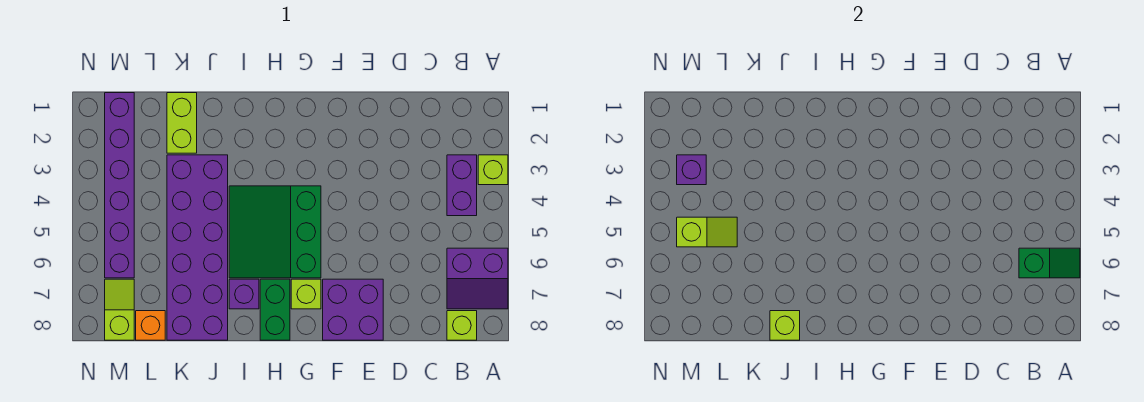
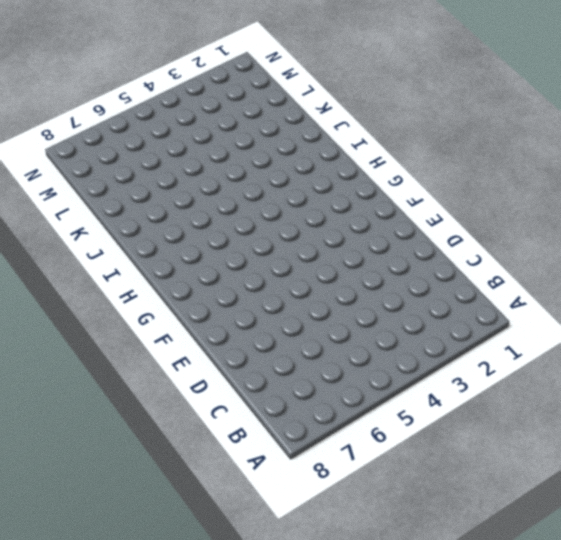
none -> lime 1x1 brick [478,155,508,185]
none -> purple 2x2 slope [447,248,508,309]
none -> purple 1x2 brick [447,155,477,216]

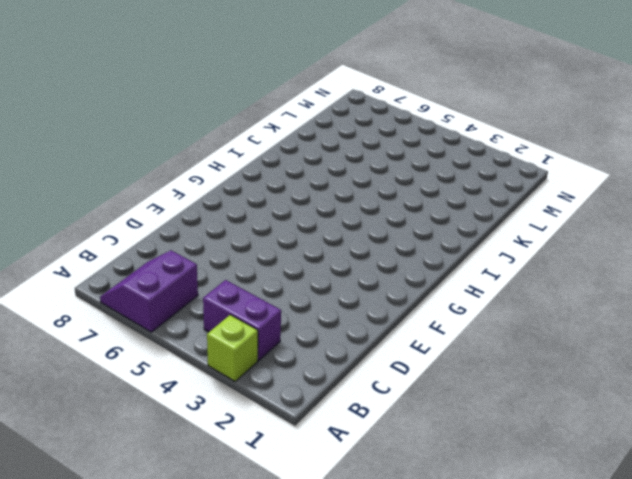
none -> lime 1x1 brick [447,311,477,340]
none -> purple 2x2 brick [323,279,383,340]
none -> green 3x3 slope [229,186,321,278]

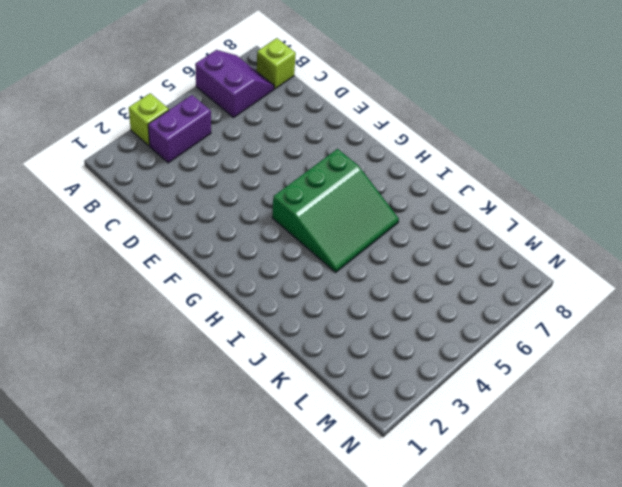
none -> purple 2x2 brick [323,279,383,340]
none -> lime 1x1 brick [291,279,321,309]
none -> green 1x2 brick [260,279,290,340]

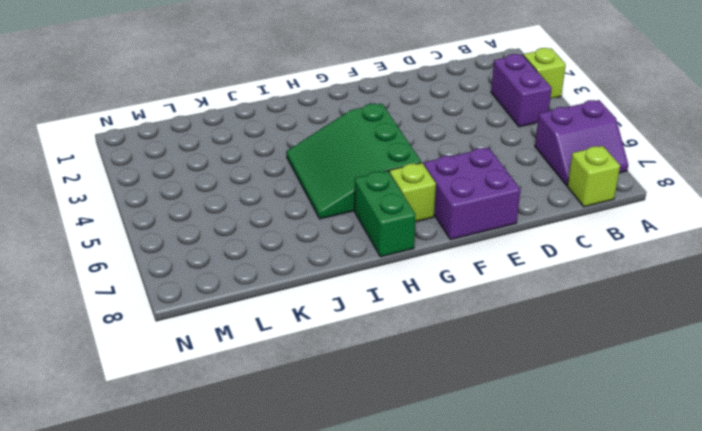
none -> purple 1x1 brick [229,279,259,309]
none -> purple 2x6 brick [167,155,228,340]
none -> lime 1x2 brick [167,93,197,153]

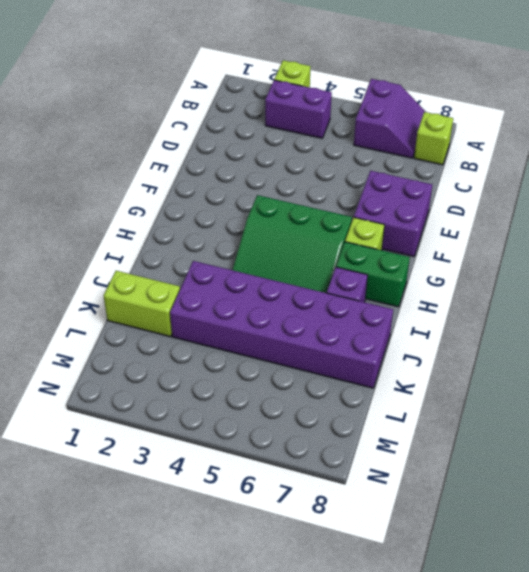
none -> orange 1x1 brick [136,311,165,340]
none -> purple 1x6 brick [105,93,134,278]
none -> lime 1x2 slope [105,279,134,340]

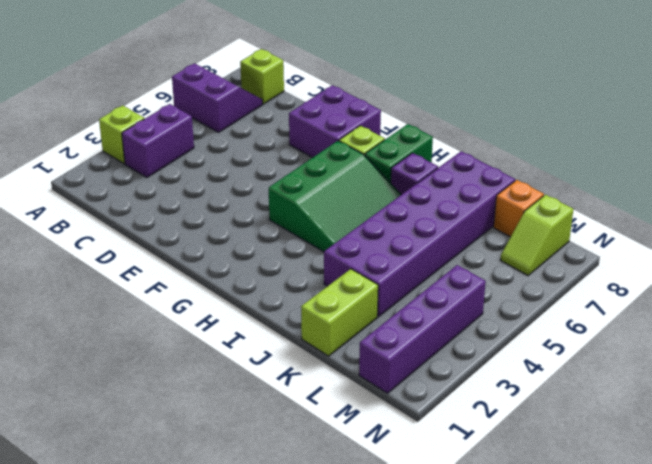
purple 1x4 brick [359,265,486,393] -> purple 1x6 brick [105,93,134,278]
none -> green 1x2 slope [1019,248,1080,278]
none -> lime 1x1 brick [770,311,800,340]
none -> lime 1x2 slope [677,217,737,247]

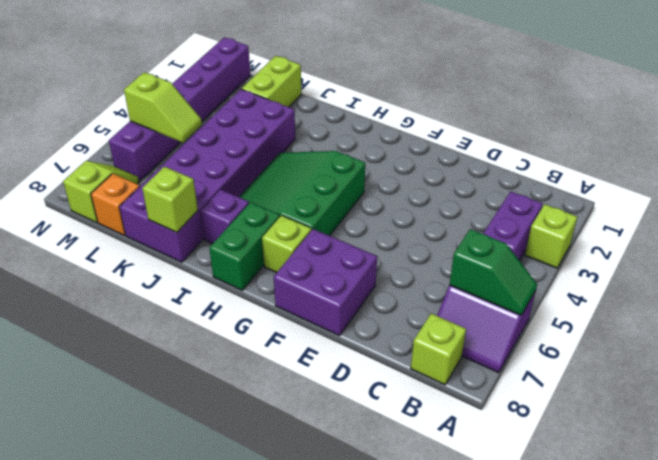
none -> purple 1x1 brick [677,155,706,185]

